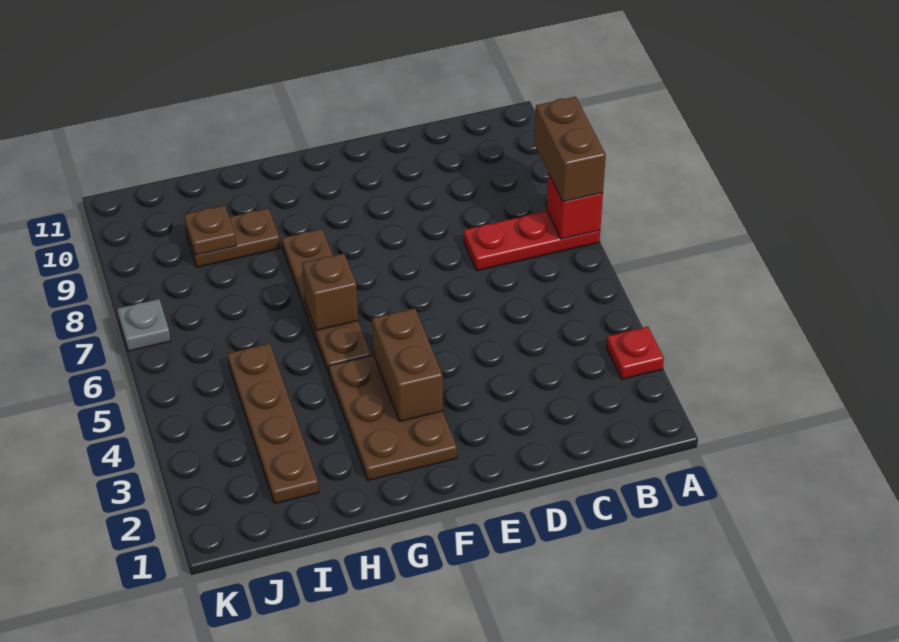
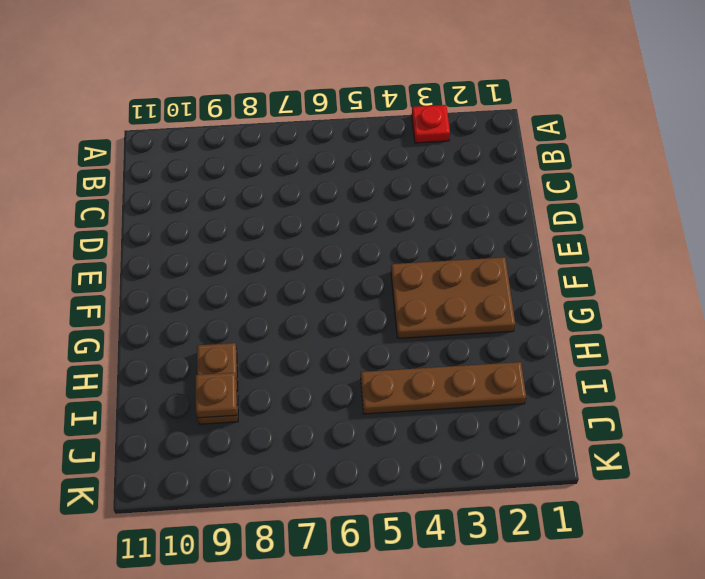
none -> red 1x3 plate [464,211,600,271]
none -> brown 1x4 plate [282,229,371,374]
none -> grey 1x1 plate [117,299,171,351]

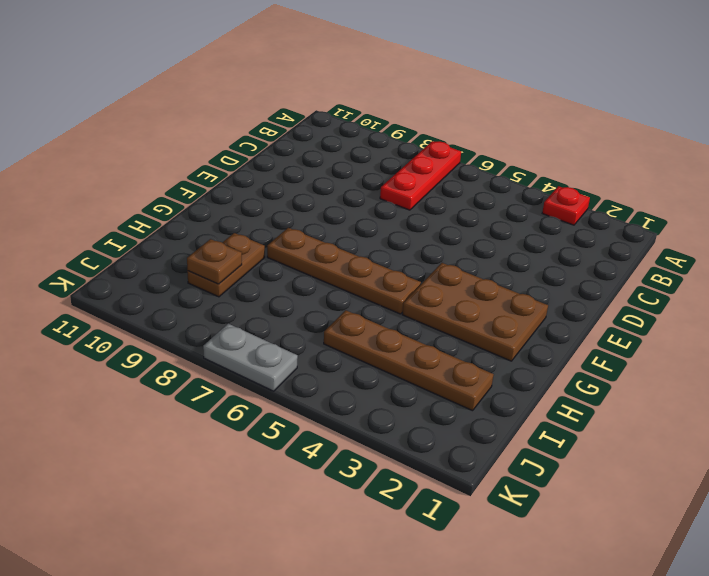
grey 1x2 plate [203,323,298,391] -> grey 1x1 plate [117,299,171,351]
none -> red 1x1 brick [547,175,603,239]
none -> brown 1x2 brick [372,308,443,421]
none -> brown 1x1 brick [302,254,358,331]

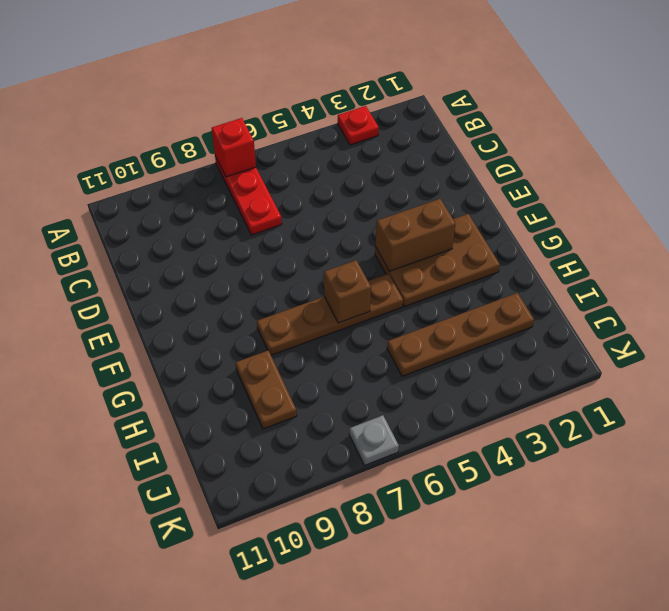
none -> brown 1x1 plate [184,205,236,255]
none -> brown 1x2 brick [534,97,606,202]

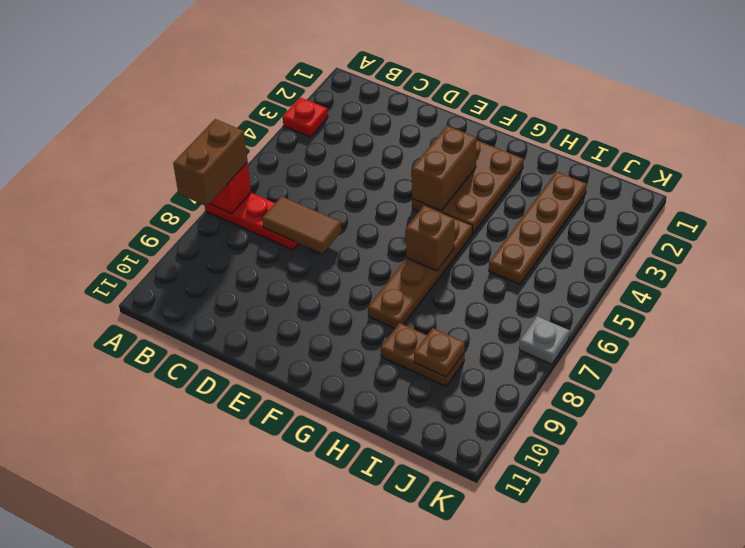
brown 1x2 tile [262,196,341,253] -> none

